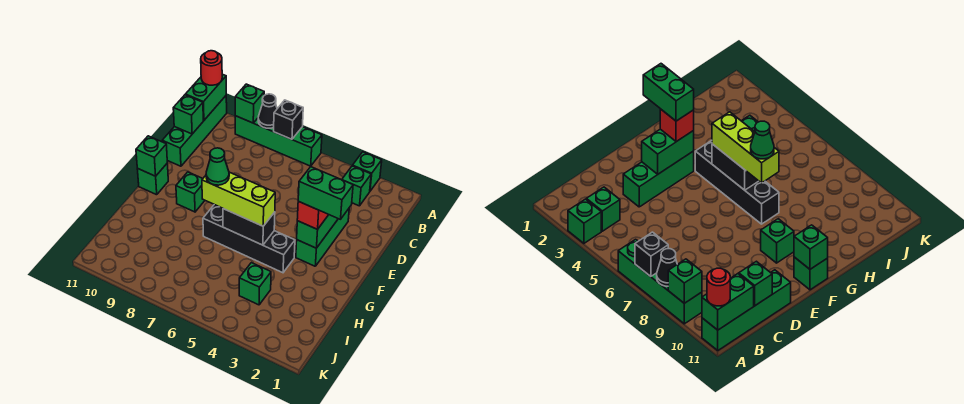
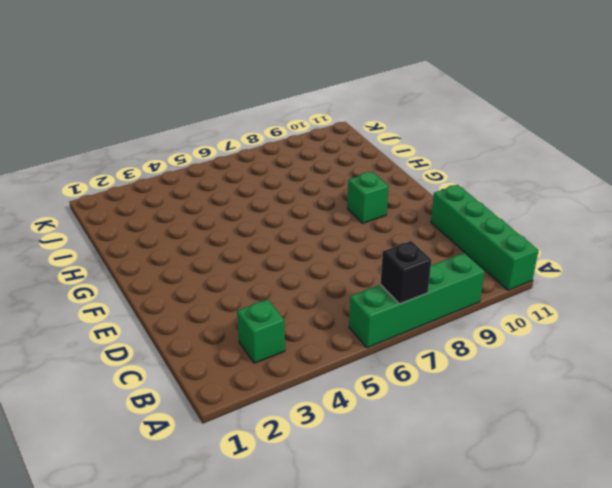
none -> green 1x1 brick [353,152,382,191]
none -> green 1x3 brick [296,209,349,266]
none -> green 1x1 brick [137,164,168,195]

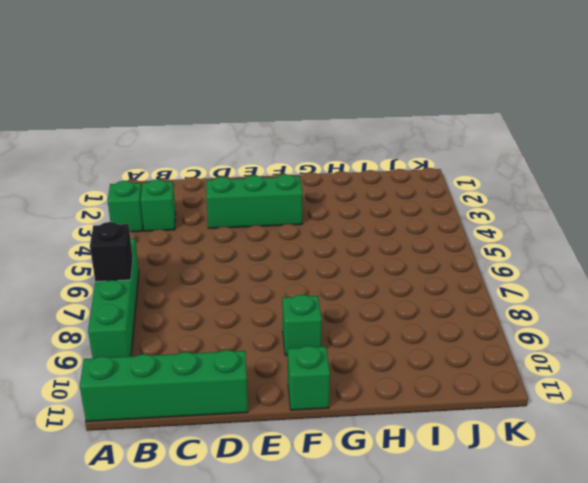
none -> black 1x4 brick [203,205,295,273]
none -> green 1x1 brick [239,263,271,305]
none -> black 1x1 cone [258,94,277,128]

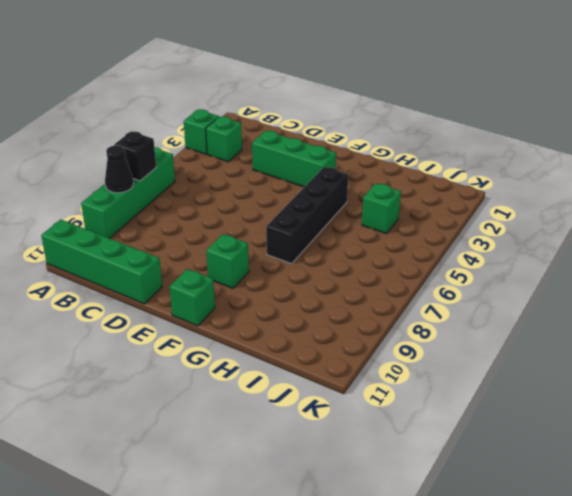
none -> green 1x1 brick [235,84,264,123]
none -> green 1x2 brick [185,74,226,120]
none -> green 1x1 brick [173,95,203,134]

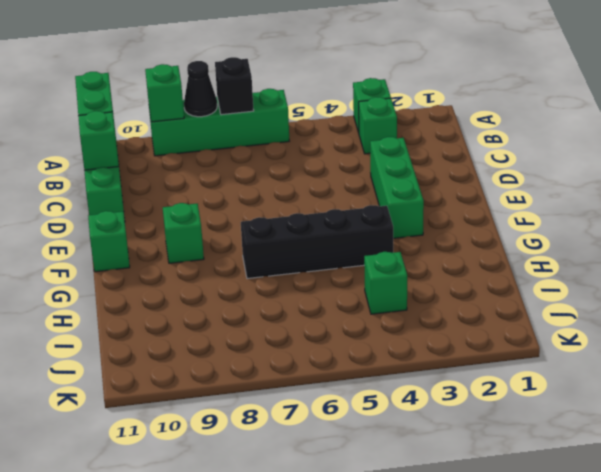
none -> green 1x2 brick [297,215,338,248]
none -> green 1x1 brick [136,136,167,176]
none -> black 1x2 brick [223,209,275,245]

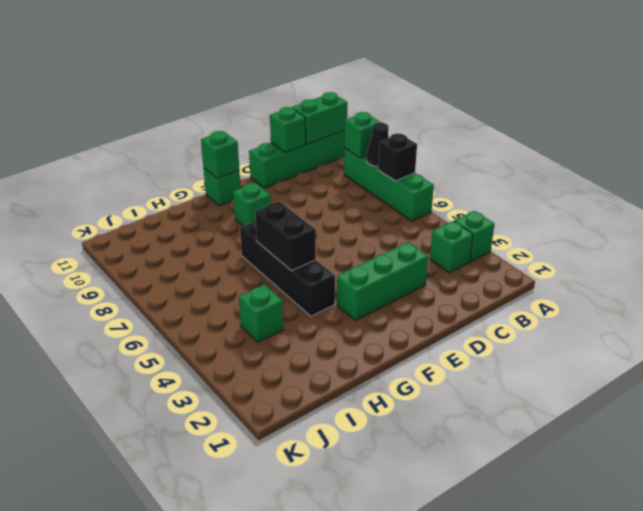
none -> green 1x2 brick [297,215,338,248]
none -> red 1x1 round brick [201,51,222,85]
none -> red 1x1 brick [297,201,328,229]

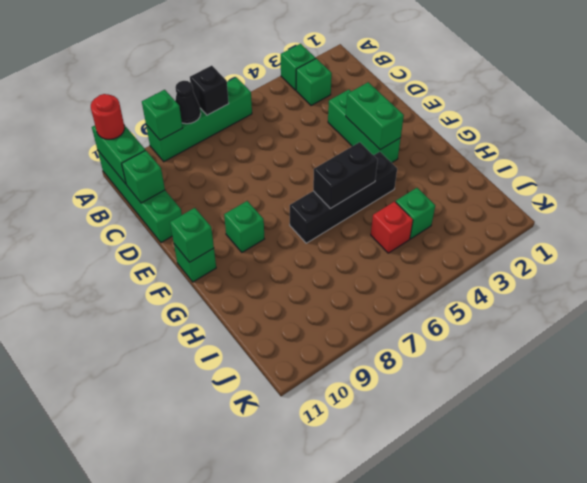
red 1x1 brick [371,201,413,253] -> red 1x1 brick moved to [297,201,328,229]
none -> lime 1x3 brick [202,172,275,226]
none -> green 1x2 brick [298,167,353,219]
none -> green 1x1 cone [206,148,229,185]

